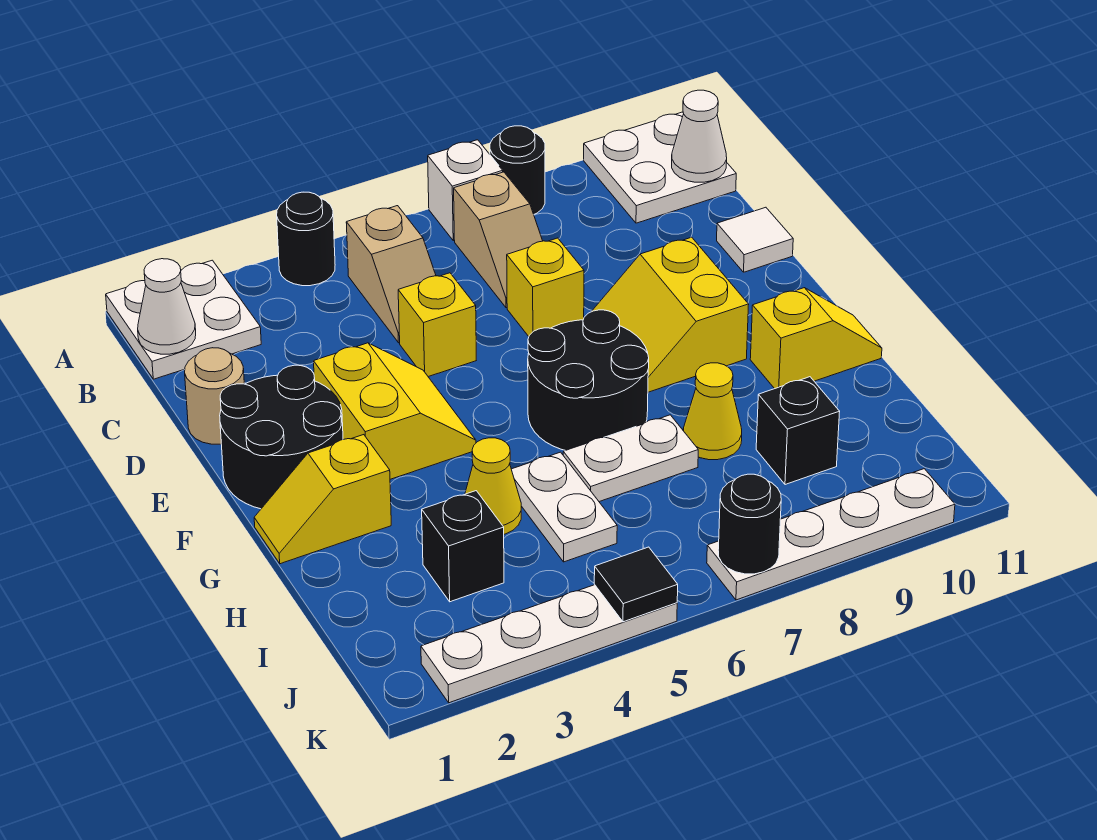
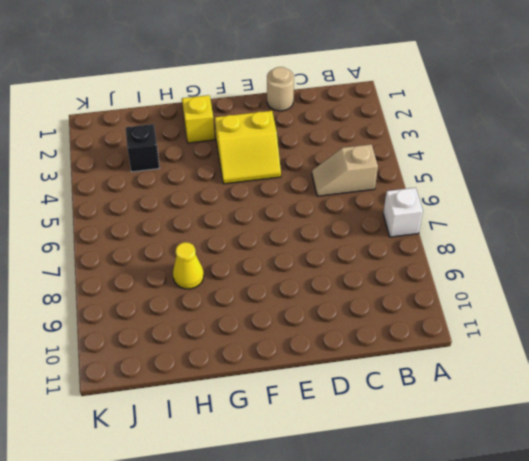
none -> white 2x2 plate [106,260,261,379]
none -> black 1x1 round brick [277,192,335,286]
none -> black 1x1 round brick [490,126,545,214]

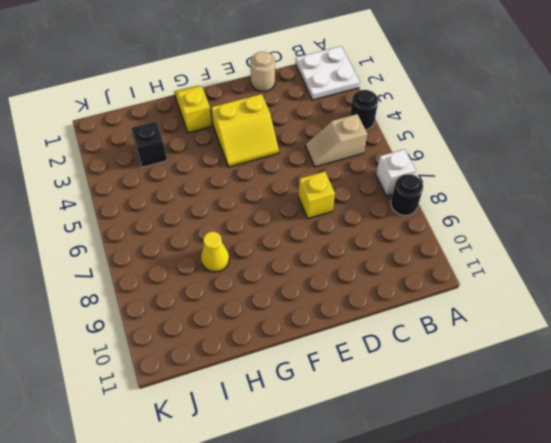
none -> white 2x2 plate [584,112,736,223]
none -> tan 1x2 slope [454,172,543,308]
none -> yellow 1x1 brick [398,273,476,377]

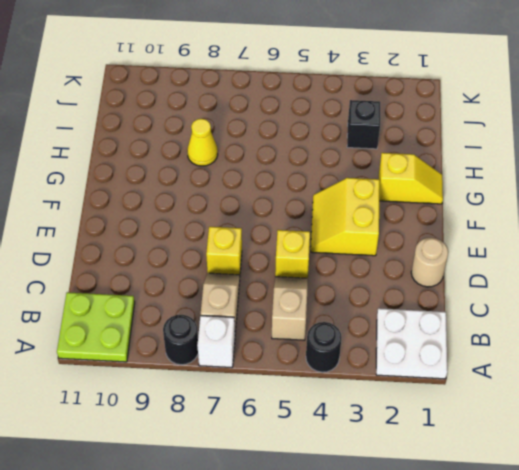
lime 2x2 plate [57,292,135,362] -> white 2x2 plate [584,112,736,223]
none -> white 1x1 tile [717,207,793,272]
none -> black 2x2 round brick [220,365,343,509]
none -> yellow 2x2 slope [591,237,749,392]

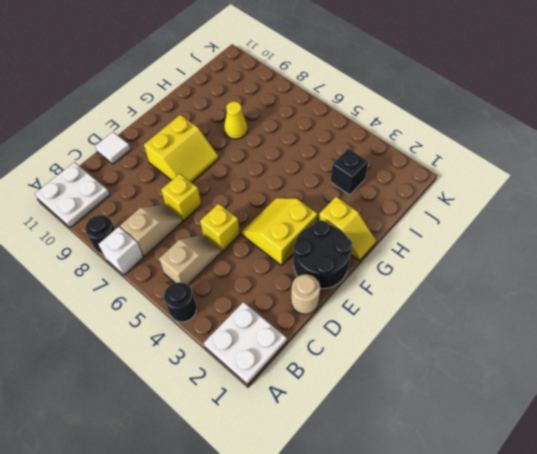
none -> black 2x2 round brick [528,310,649,451]
none -> yellow 1x2 slope [750,288,882,389]
none -> yellow 1x1 cone [465,438,521,534]

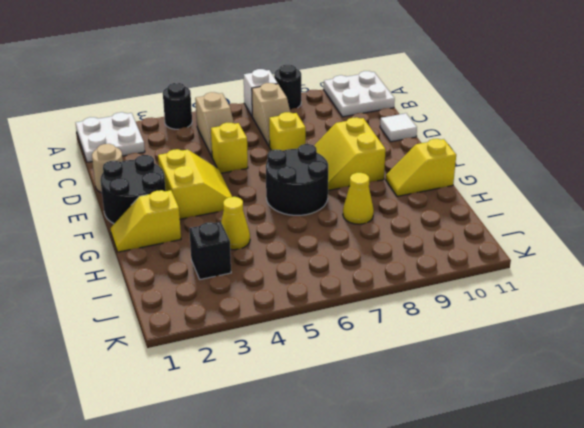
yellow 1x2 slope [386,139,456,196] -> yellow 1x2 slope turned to [750,288,882,389]
none -> white 1x2 plate [511,452,617,562]
none -> white 1x2 plate [563,415,698,502]
none -> black 1x1 brick [756,377,840,485]

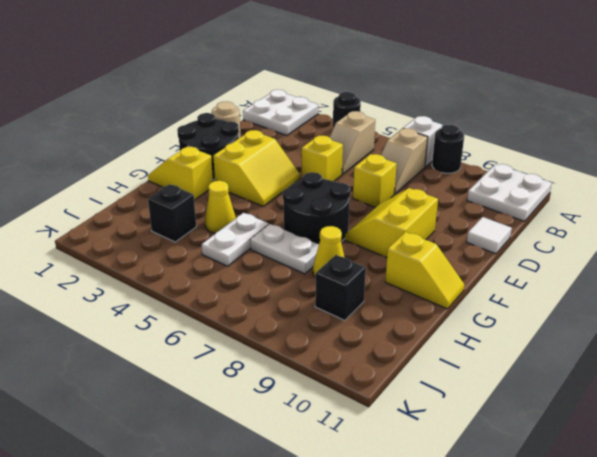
none -> white 1x4 plate [421,585,677,703]
none -> white 1x4 plate [707,469,955,600]
none -> white 1x1 cone [138,259,196,354]

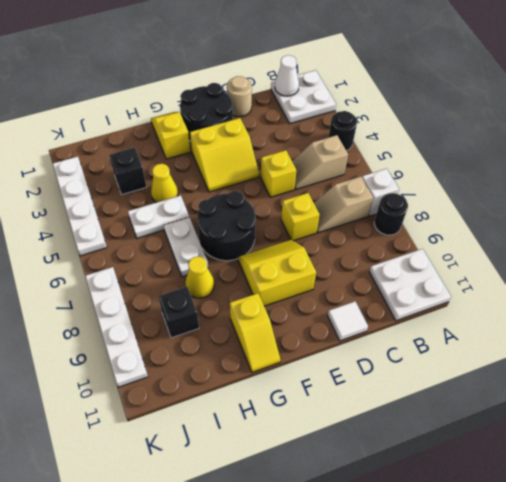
none -> white 1x1 cone [672,90,727,182]
none -> black 1x1 tile [594,547,678,622]
none -> black 1x1 round brick [718,474,781,574]

